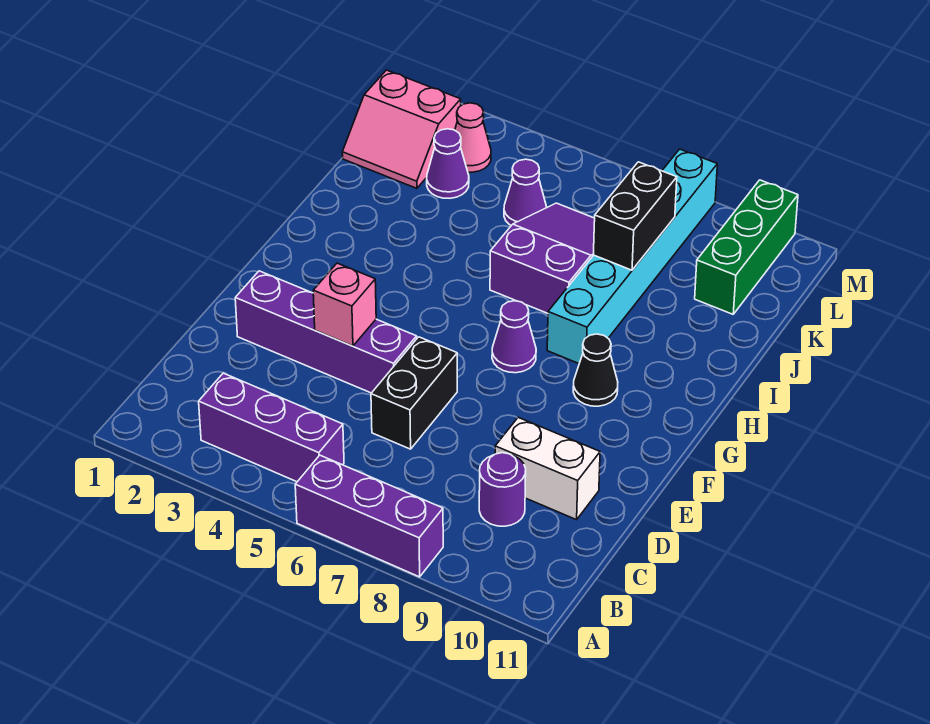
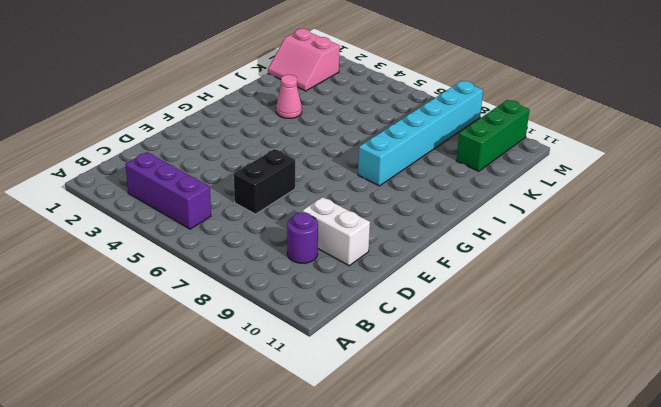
pink 1x1 cone [276,75,302,118] -> pink 1x1 cone moved to [455,103,491,172]
none -> purple 1x3 brick [295,455,443,577]
none -> purple 1x4 brick [235,271,417,393]
none -> purple 1x1 cone [492,301,536,373]

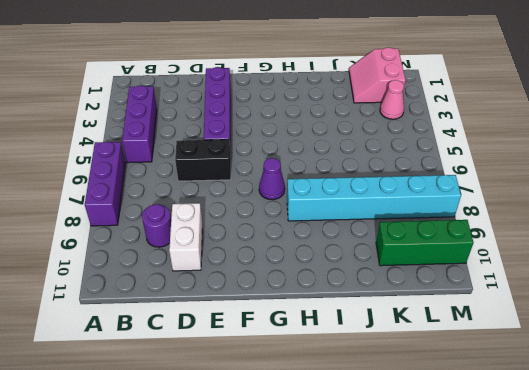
none -> black 1x1 cone [573,334,618,406]
none -> purple 2x3 slope [490,203,595,313]
none -> purple 1x1 cone [427,129,469,198]

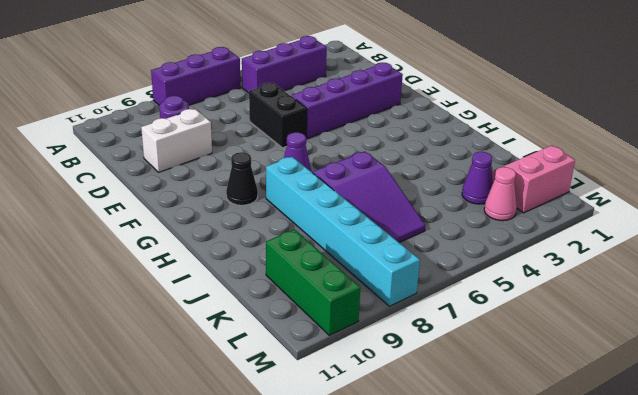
none -> purple 1x1 cone [504,159,547,226]
none -> pink 1x1 brick [313,263,376,346]
none -> black 1x2 brick [593,162,677,270]

